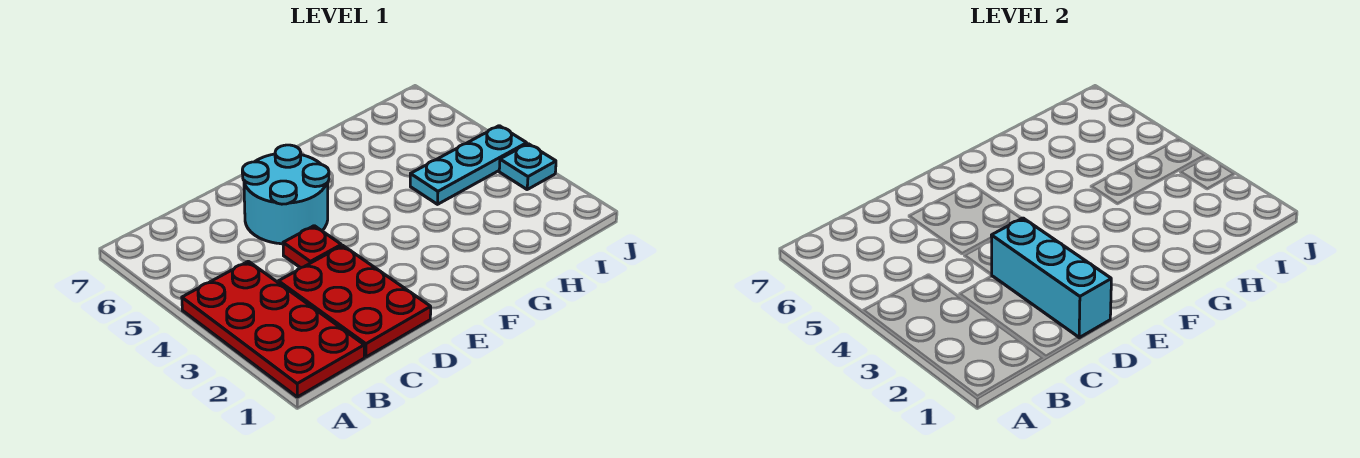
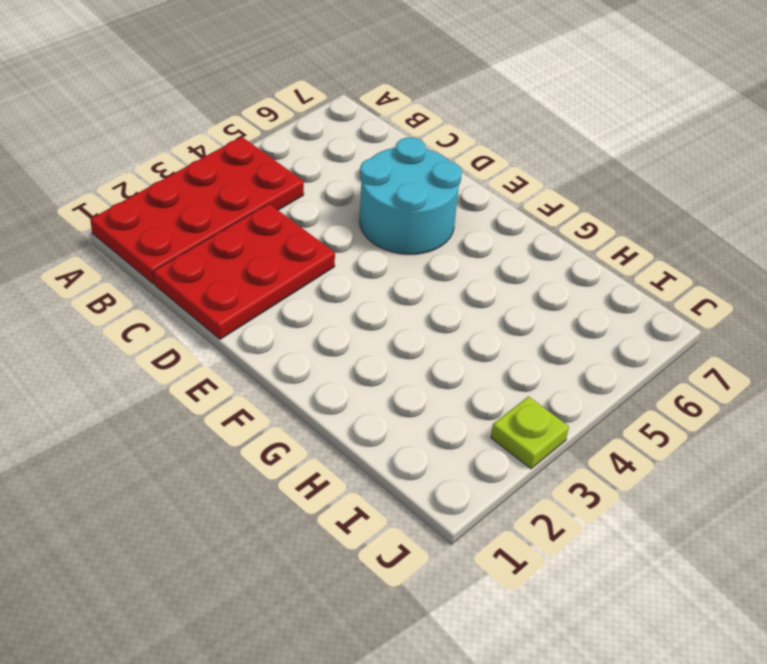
lime 1x1 plate [491,396,569,469] -> cyan 1x1 plate [499,144,556,189]
none -> red 1x1 plate [283,226,341,268]
none -> cyan 1x3 plate [410,126,527,204]

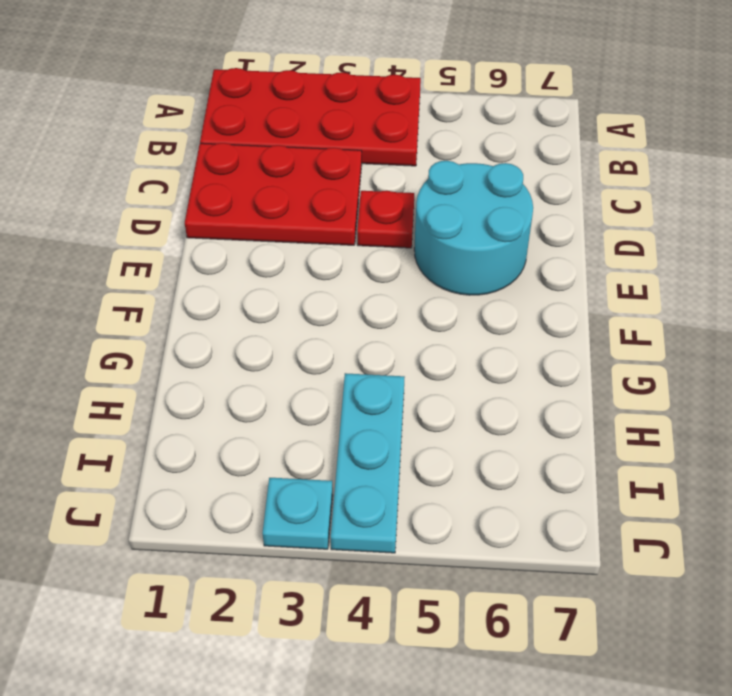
none -> cyan 1x3 brick [991,218,1111,338]

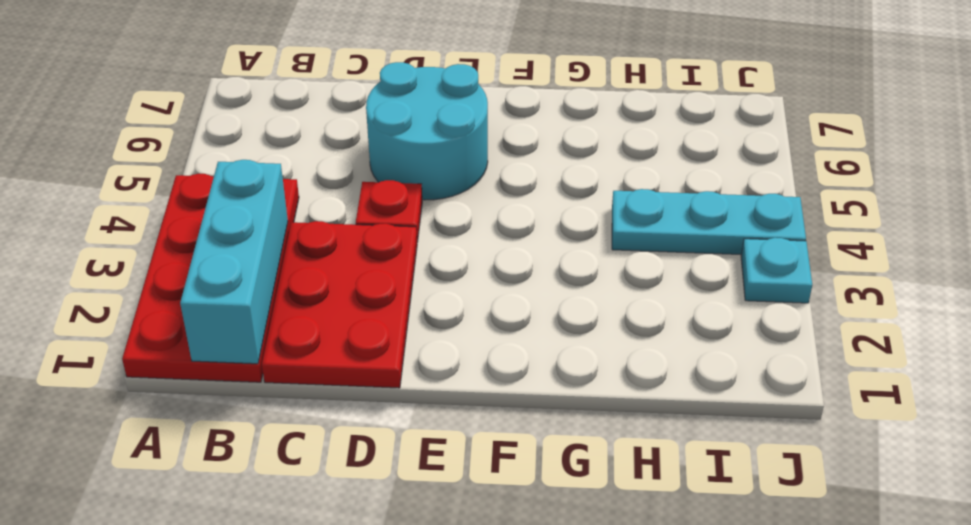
cyan 1x3 brick [180,160,288,364] -> cyan 1x3 brick moved to [991,218,1111,338]

